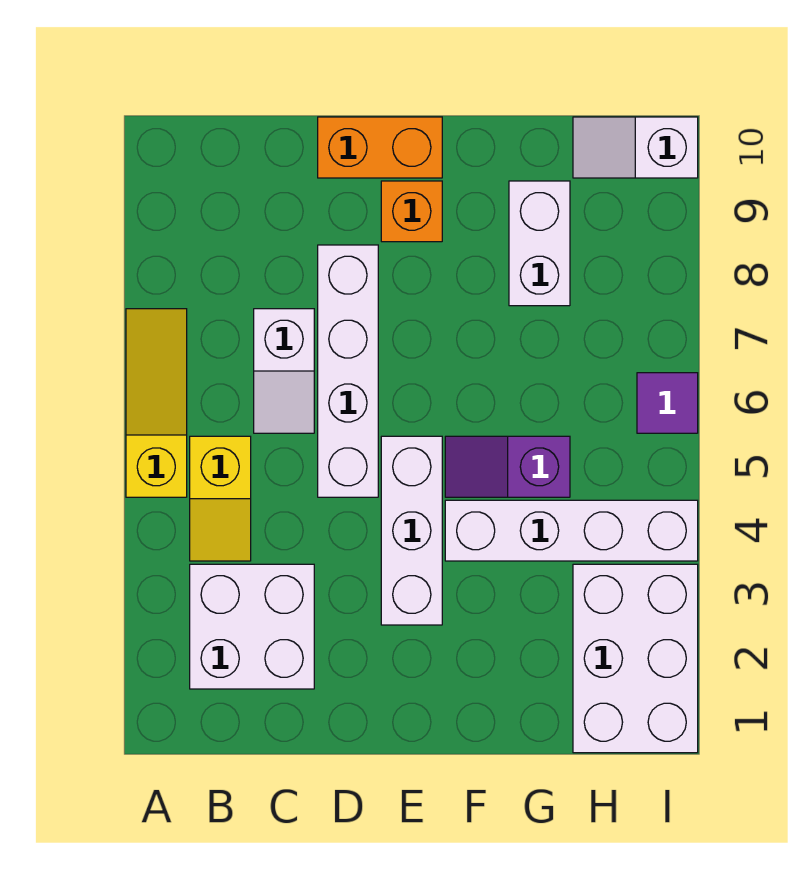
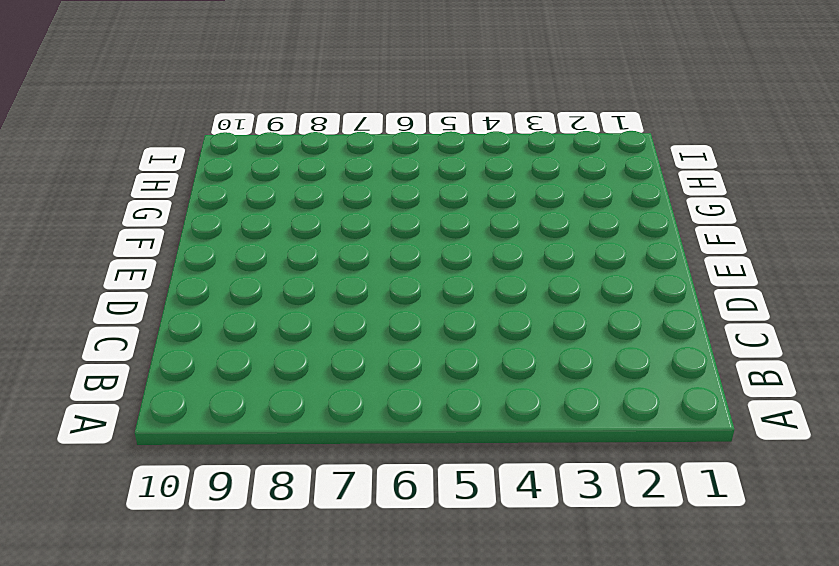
none -> yellow 1x3 slope [126,309,187,497]
none -> white 2x2 brick [190,564,314,689]
none -> yellow 1x2 slope [190,436,251,561]

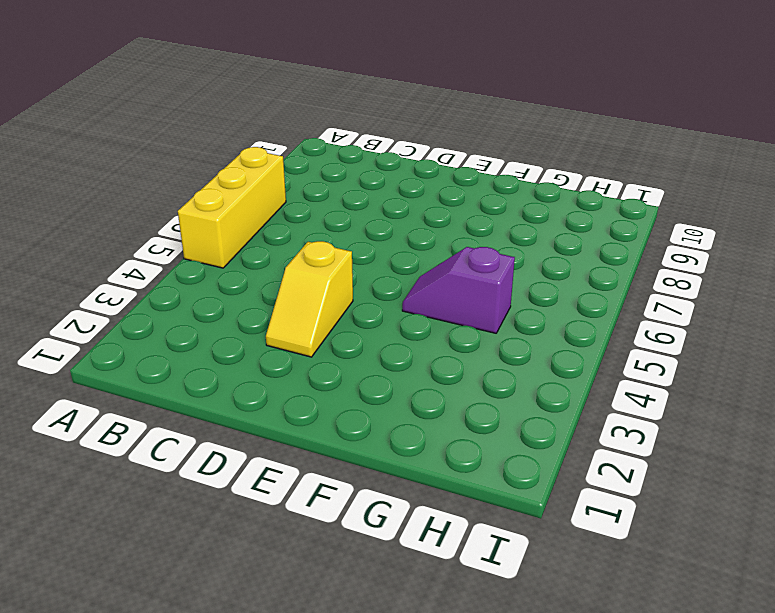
yellow 1x3 brick [178,147,286,268] -> yellow 1x3 slope [126,309,187,497]
yellow 1x2 slope [266,241,353,357] -> yellow 1x2 slope moved to [190,436,251,561]
none -> white 2x2 brick [190,564,314,689]
none -> white 1x2 slope [254,309,314,433]
none -> white 1x4 brick [318,245,378,497]

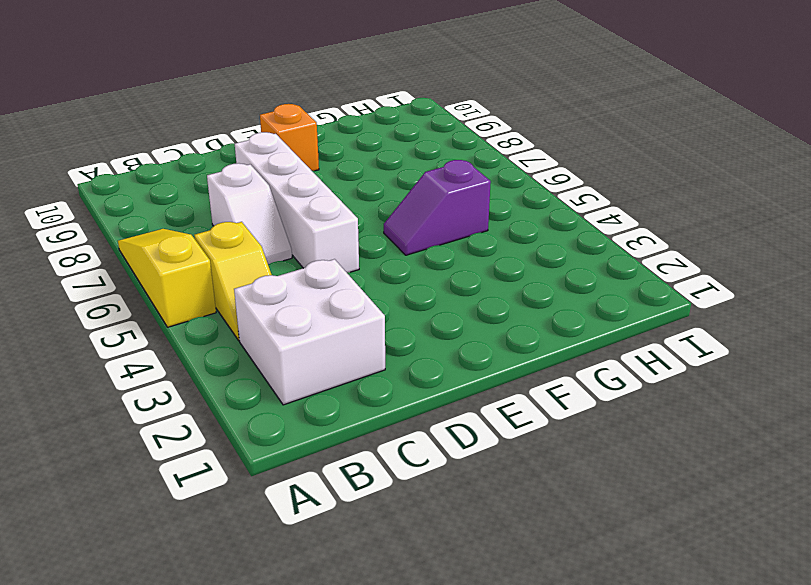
none -> orange 1x2 brick [318,117,442,178]
none -> white 1x3 brick [381,436,442,625]
none -> white 1x4 brick [445,500,698,561]

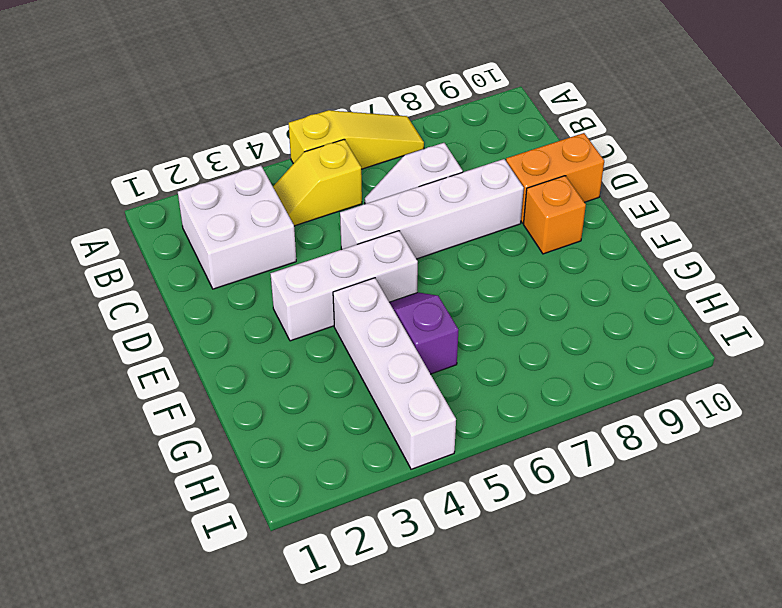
orange 1x2 brick [506,133,604,223] -> orange 1x2 brick turned to [318,117,442,178]
none -> white 1x2 brick [509,181,570,306]
none -> white 2x3 brick [573,564,698,753]
none -> white 1x2 slope [573,117,698,178]

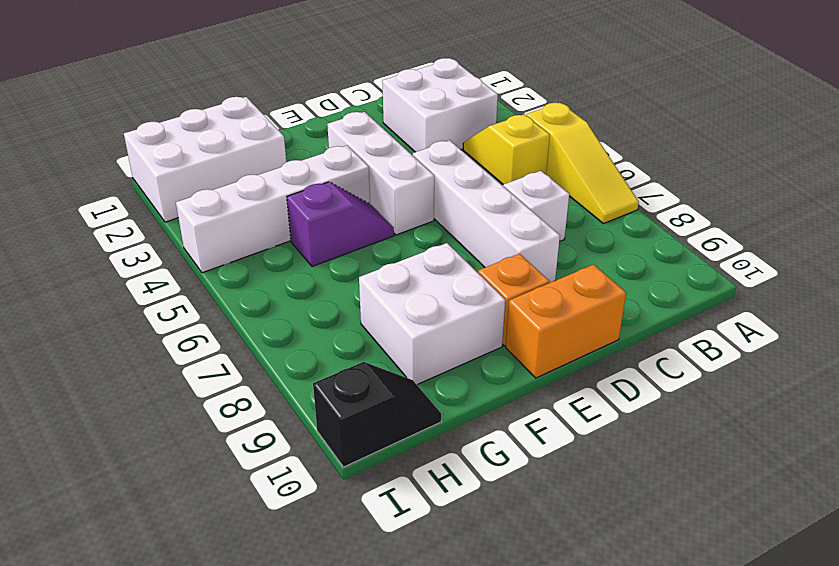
white 2x2 brick [359,243,505,384] -> white 1x2 brick [509,181,570,306]
white 2x3 brick [124,97,286,222] -> white 2x3 brick turned to [573,564,698,753]
black 1x2 slope [313,362,441,467] -> white 1x2 slope [573,117,698,178]
none -> purple 1x1 tile [637,373,698,433]

